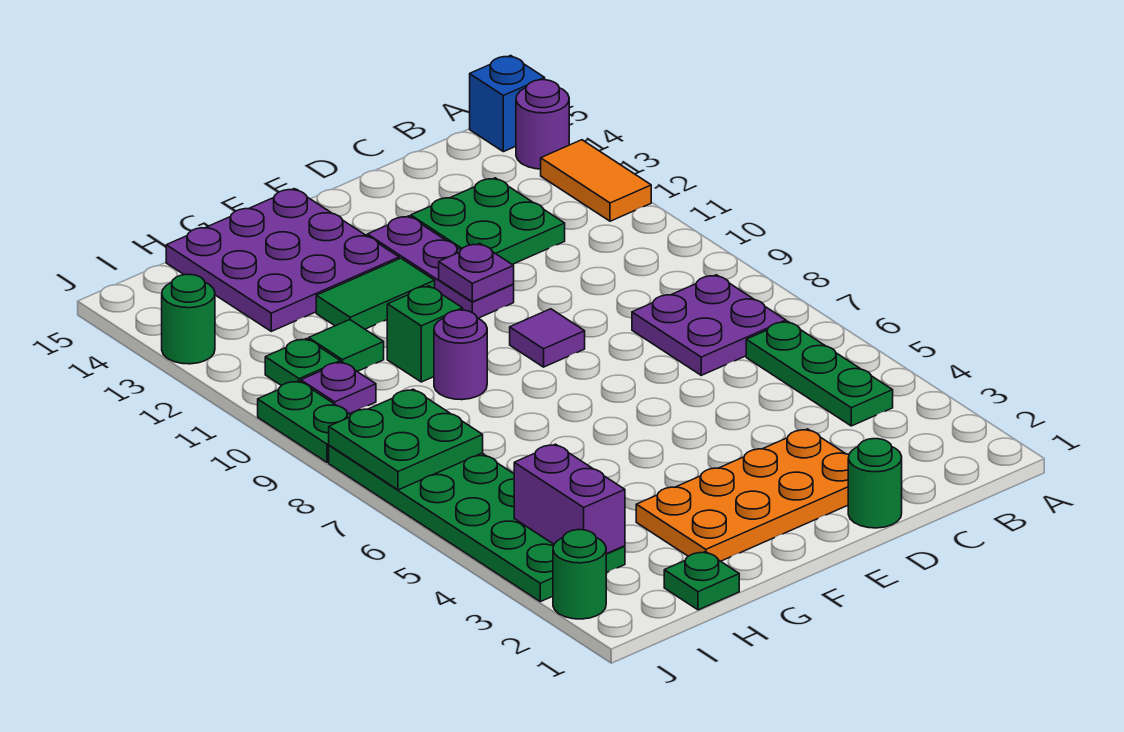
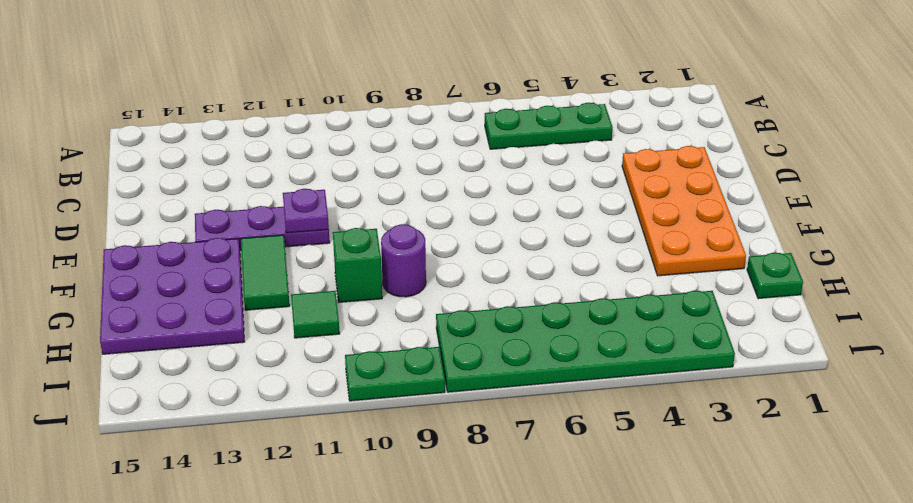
none -> orange 1x2 tile [541,140,651,221]
none -> purple 1x1 round brick [516,80,569,169]
none -> blue 1x1 brick [470,56,545,152]

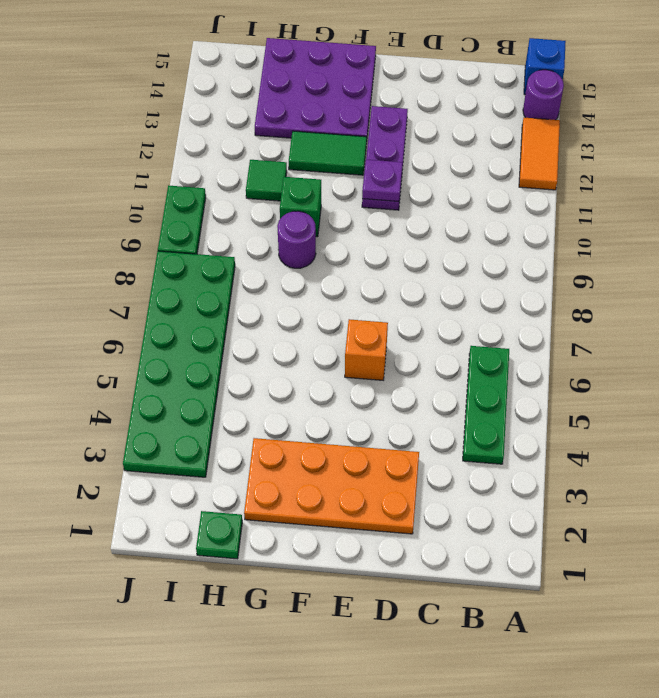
orange 1x1 brick [345,319,388,380] -> none
none -> purple 2x2 plate [632,275,786,375]
none -> green 2x2 plate [411,178,565,264]
none -> green 1x1 round brick [848,439,902,528]

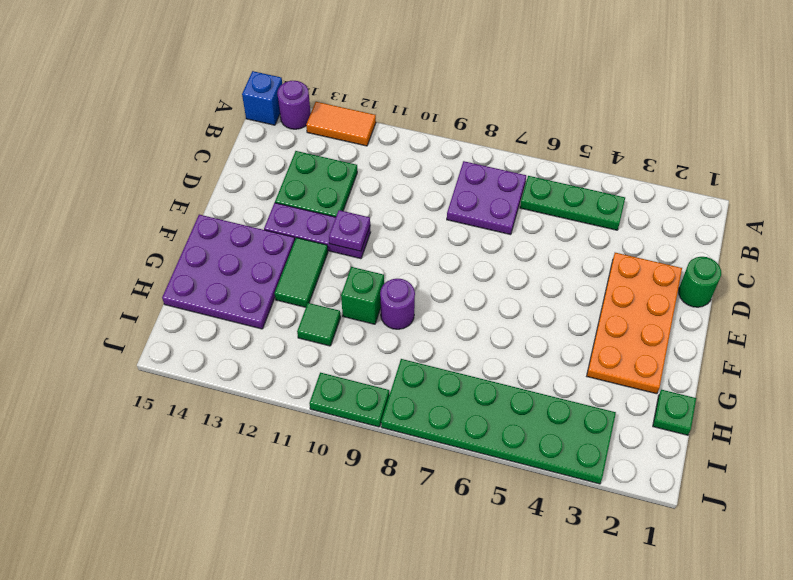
none -> purple 1x1 tile [510,309,585,367]
none -> purple 1x1 plate [301,362,376,414]
none -> green 1x1 plate [265,339,340,386]

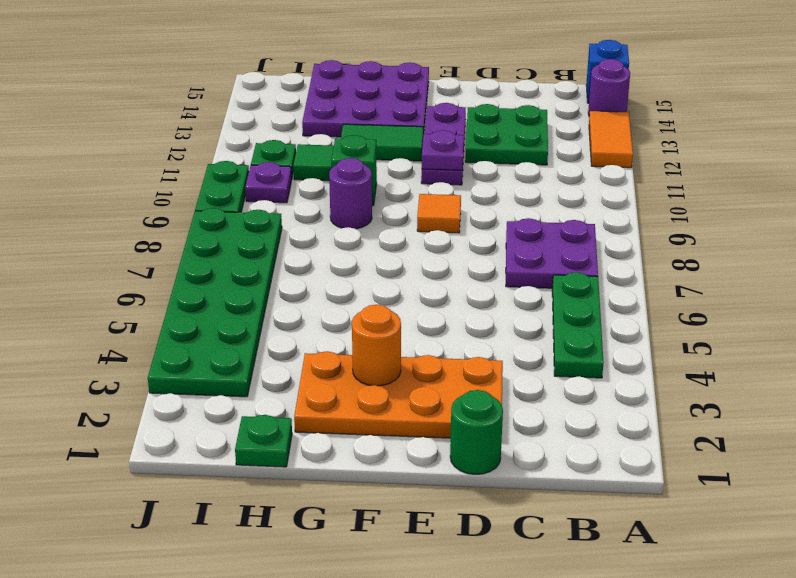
orange 1x1 tile [417,194,461,233] -> purple 1x1 tile [510,309,585,367]
orange 1x1 round brick [352,305,401,386] -> none
none -> green 1x1 round brick [553,530,606,619]
none -> green 1x1 round brick [162,274,215,364]
none -> purple 1x2 brick [514,444,625,554]

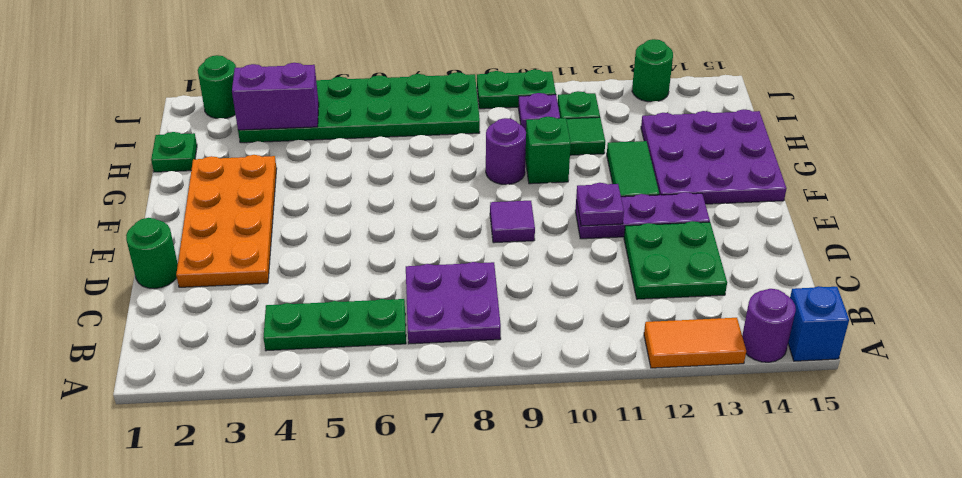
none -> green 2x2 plate [329,389,483,490]

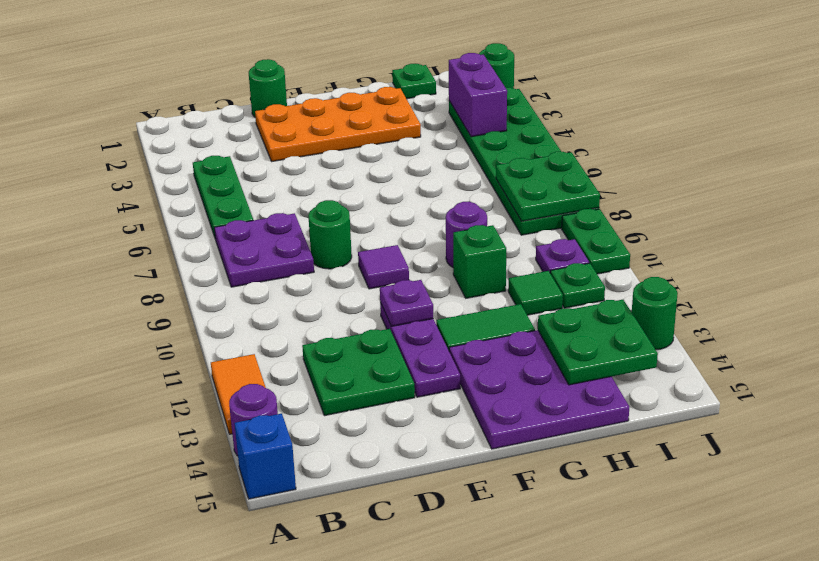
green 1x1 round brick [308,200,352,269] -> none
green 2x2 plate [538,300,658,385] -> none

